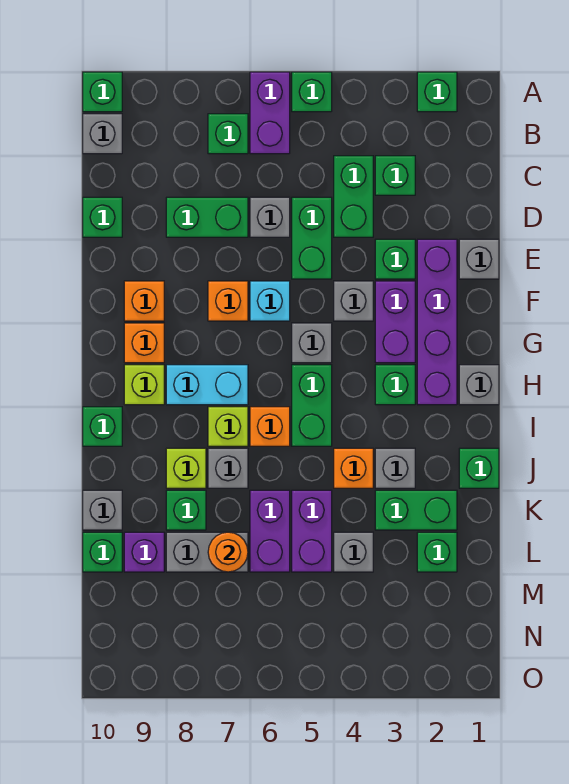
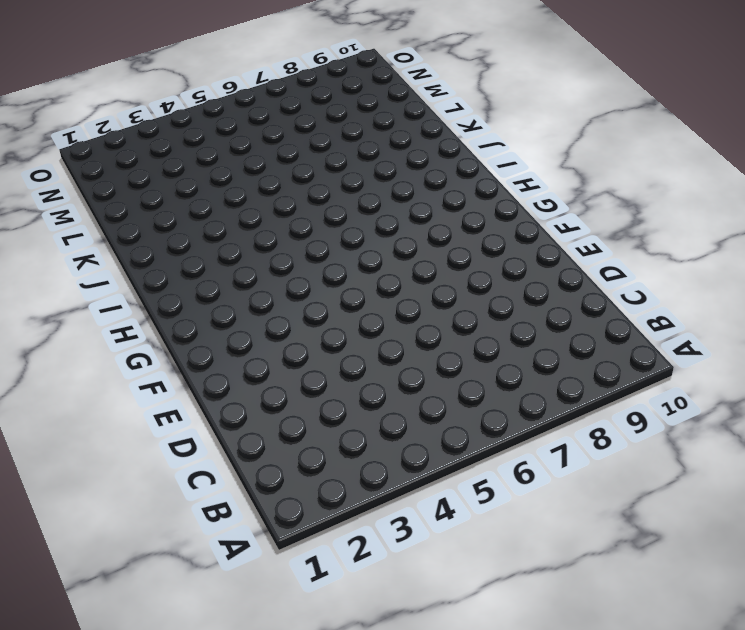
none -> green 1x1 brick [417,72,457,112]
none -> green 1x1 brick [292,72,332,112]
none -> purple 1x2 brick [250,72,290,154]
none -> green 1x1 brick [83,72,122,112]

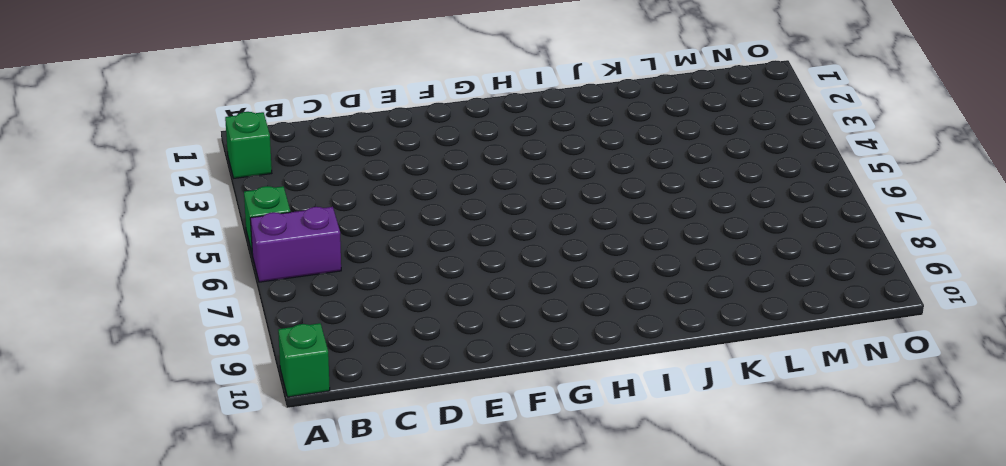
none -> green 1x1 brick [208,114,248,154]
none -> grey 1x1 brick [83,114,122,154]
none -> green 1x1 brick [375,156,415,195]
none -> green 1x2 brick [334,156,373,237]

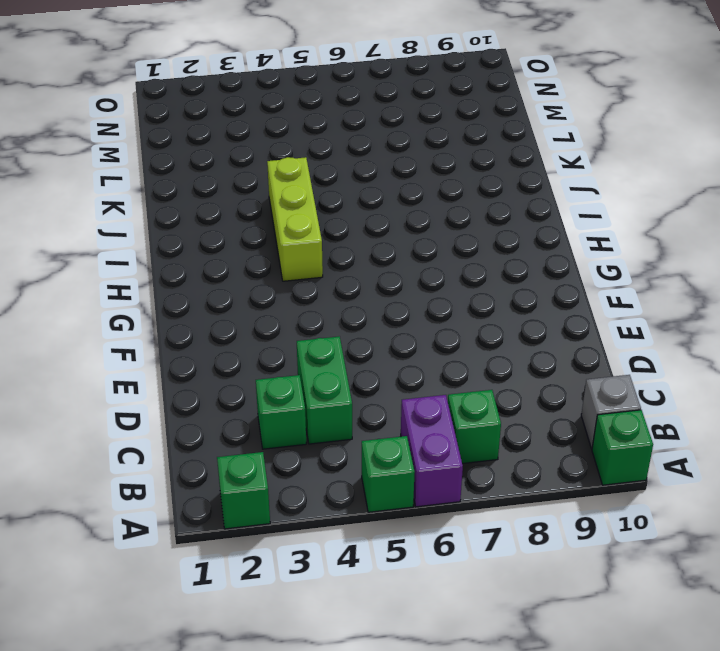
lime 1x3 brick [267,157,323,281] -> orange 1x1 brick [334,448,373,488]
none -> green 1x2 brick [292,197,332,279]
none -> grey 1x1 brick [250,197,290,237]
none -> green 1x2 brick [166,197,248,237]
none -> green 1x1 brick [83,197,122,237]

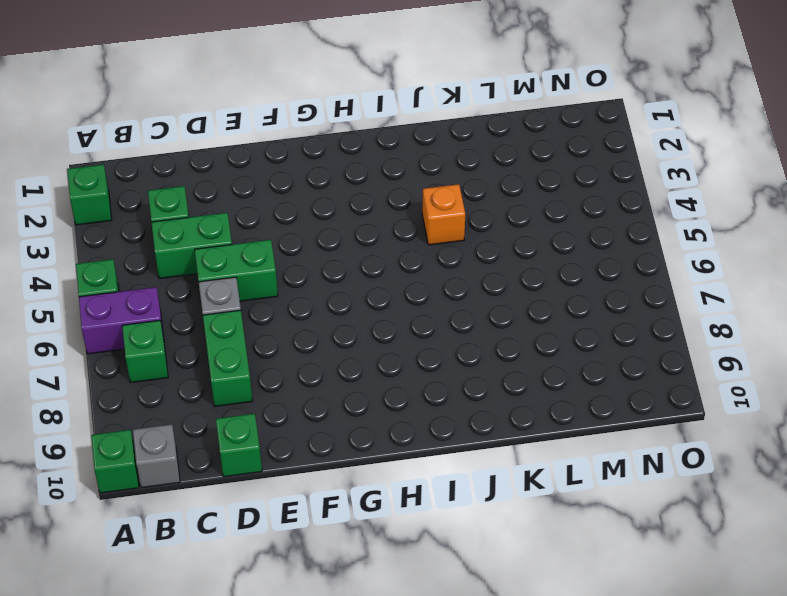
none -> grey 1x1 brick [459,239,499,279]
none -> purple 1x4 brick [417,239,457,405]
none -> green 1x1 brick [375,239,415,279]
none -> purple 1x2 brick [375,281,415,363]

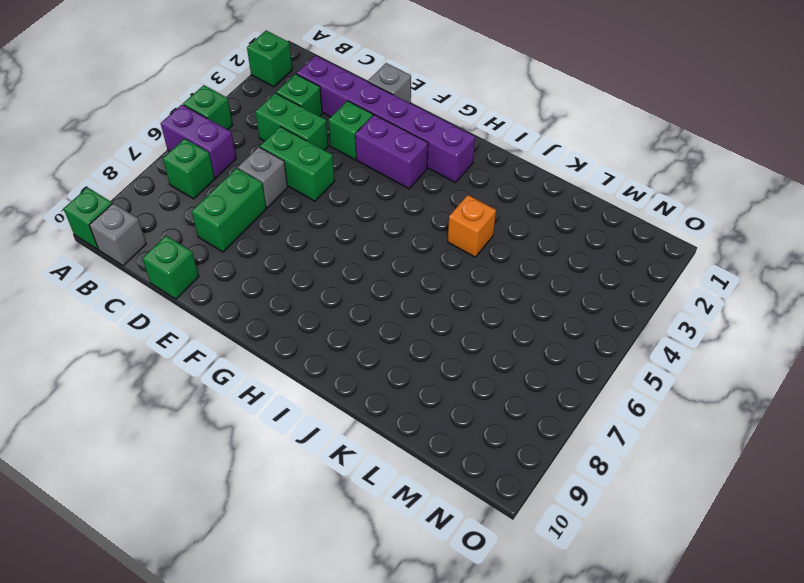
purple 1x6 brick [297,56,475,183] -> purple 1x4 brick [417,239,457,405]
none -> grey 1x1 brick [334,281,373,321]
none -> cyan 1x1 brick [250,281,290,321]
none -> orange 1x1 brick [208,281,248,321]
none -> orange 1x1 brick [124,281,164,321]

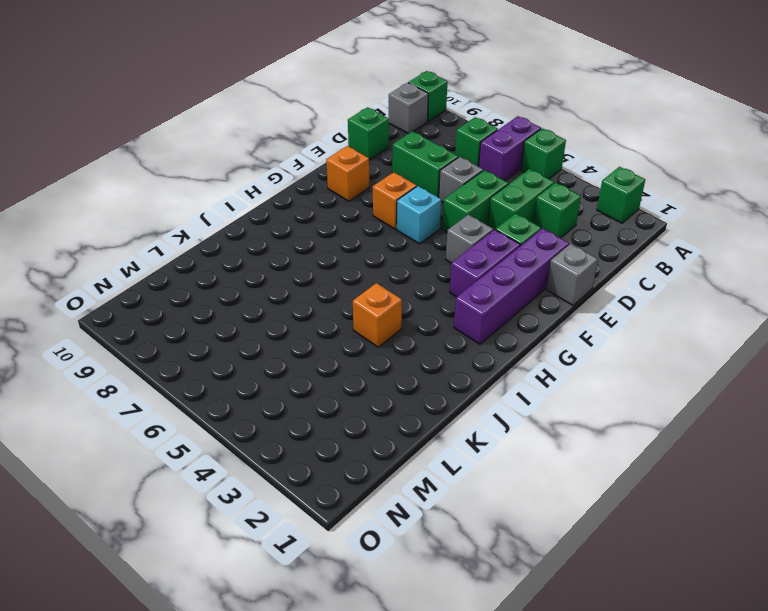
none -> grey 1x1 brick [292,323,332,363]
none -> orange 1x1 brick [124,323,164,363]
none -> grey 1x1 brick [459,365,499,405]
none -> green 1x1 brick [375,365,415,405]

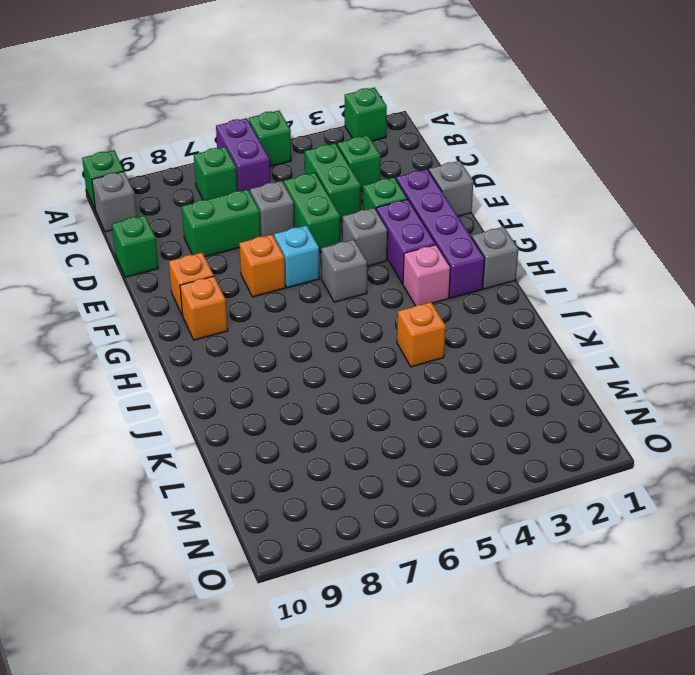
pink 1x1 brick [403,245,450,306] -> green 1x1 brick [375,365,415,405]
none -> green 1x2 brick [292,365,332,446]
none -> cyan 1x2 brick [166,365,248,405]
none -> lime 1x1 brick [124,365,164,405]
none -> orange 1x1 brick [250,407,290,446]

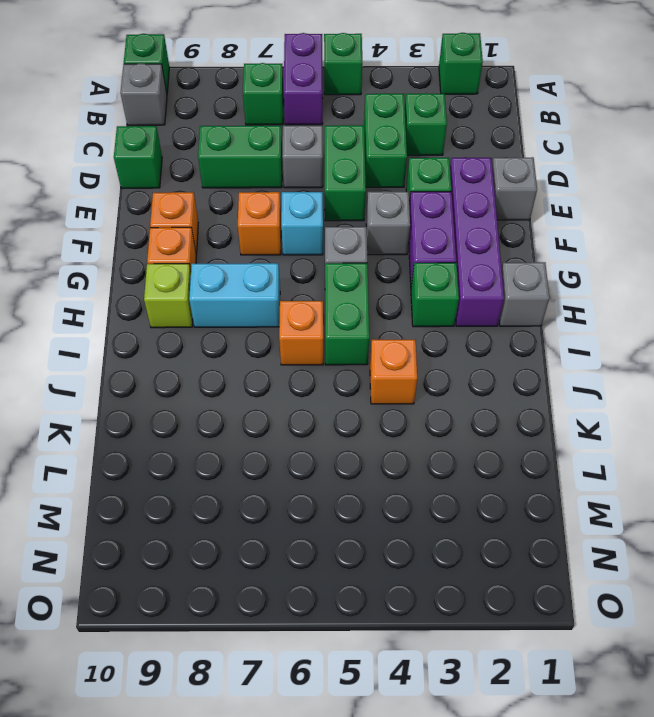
none -> lime 1x1 brick [208,407,248,446]
none -> green 1x1 brick [83,407,122,446]
none -> green 1x1 brick [459,448,499,488]
none -> grey 1x1 brick [375,448,415,488]

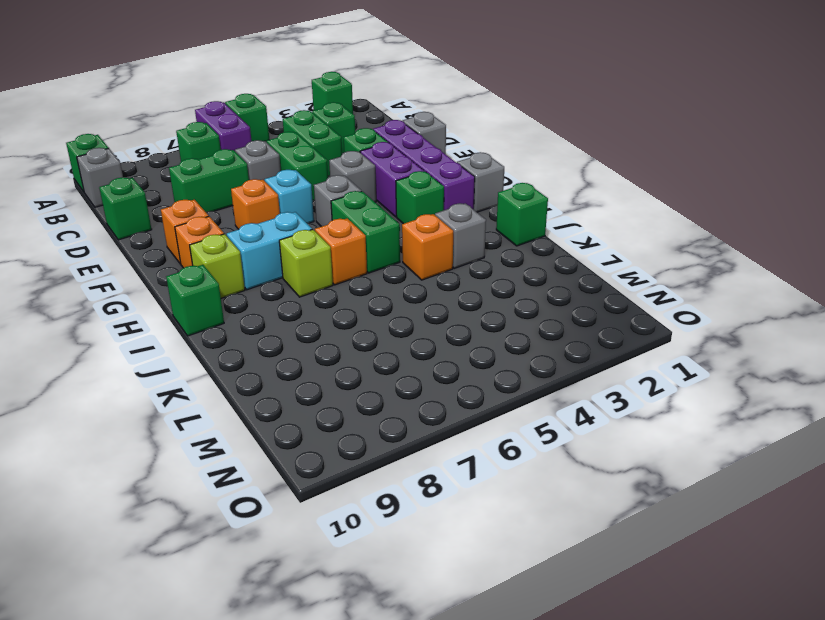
none -> grey 1x1 brick [208,448,248,488]
none -> lime 1x1 brick [166,448,206,488]
none -> green 1x2 brick [375,490,457,530]
none -> purple 1x2 brick [292,490,332,572]

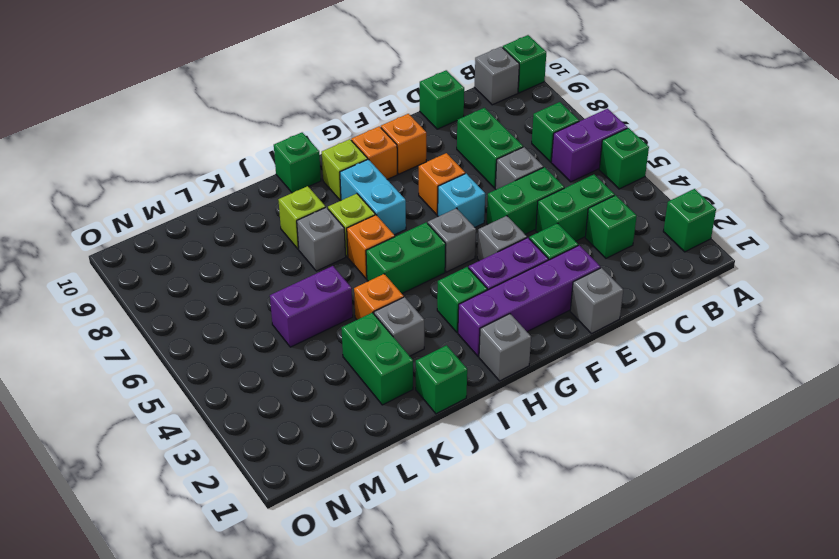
none -> purple 1x2 brick [250,490,290,572]
none -> green 1x1 brick [166,490,206,530]
none -> grey 1x1 brick [83,490,122,530]
none -> green 1x1 brick [417,532,457,572]

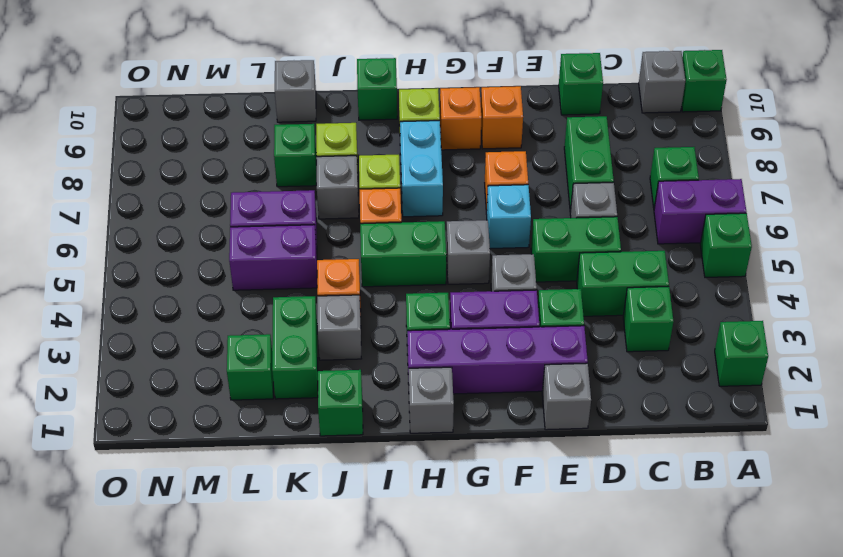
none -> grey 1x1 brick [334,532,373,572]
none -> grey 1x2 brick [166,532,248,572]
none -> purple 1x1 brick [124,532,164,572]
none -> green 1x1 brick [83,532,122,572]

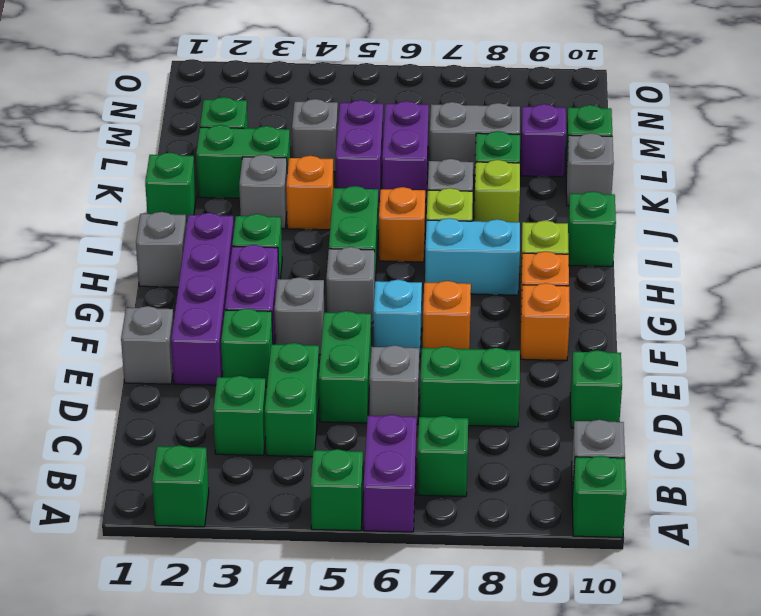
none -> orange 1x1 round brick [208,532,248,572]

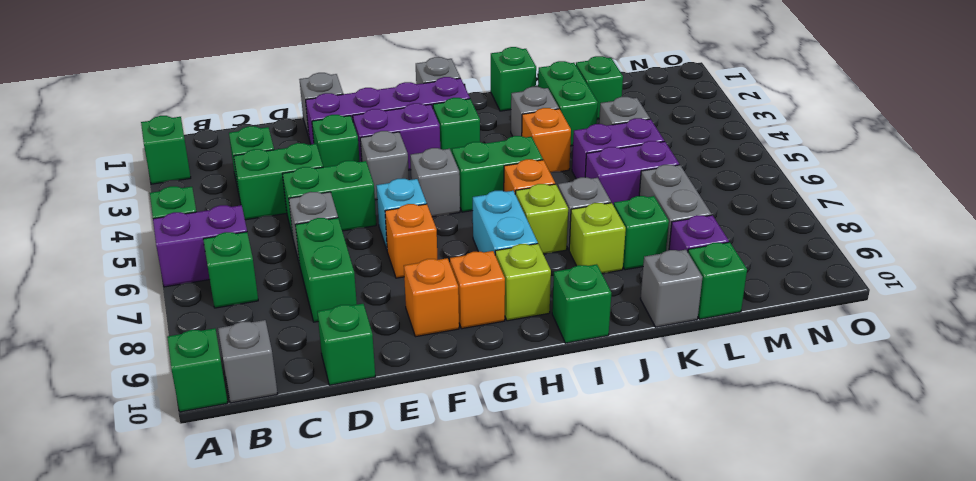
none -> orange 1x1 round brick [208,532,248,572]

